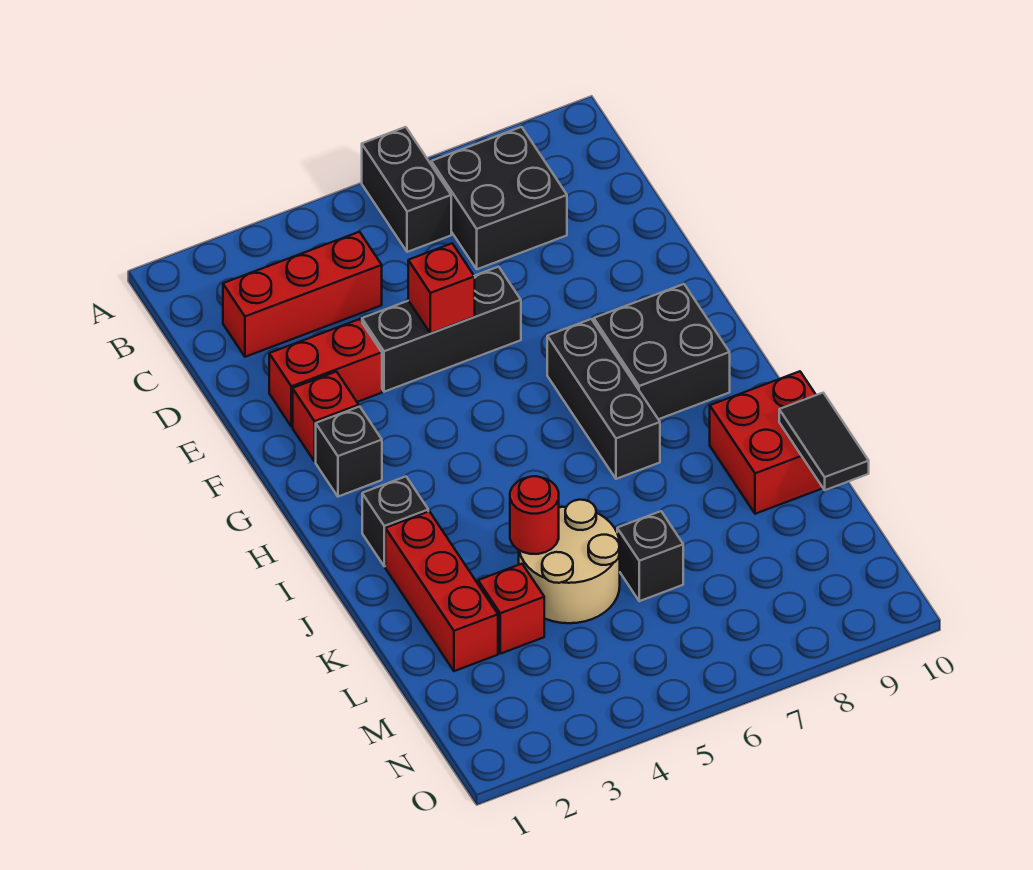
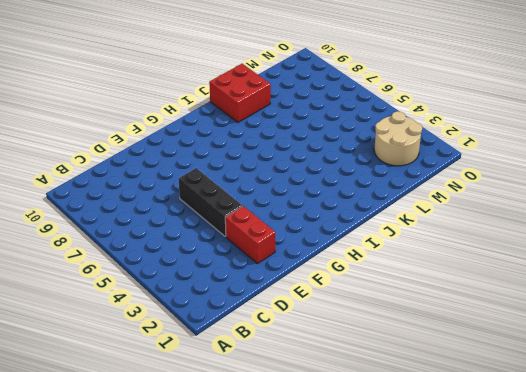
tan 2x2 round brick [374,111,422,166] -> tan 2x2 round brick moved to [519,500,620,623]
none -> black 1x2 brick [362,127,451,252]
none -> black 2x2 brick [431,127,567,269]
none -> red 1x3 brick [223,232,382,357]

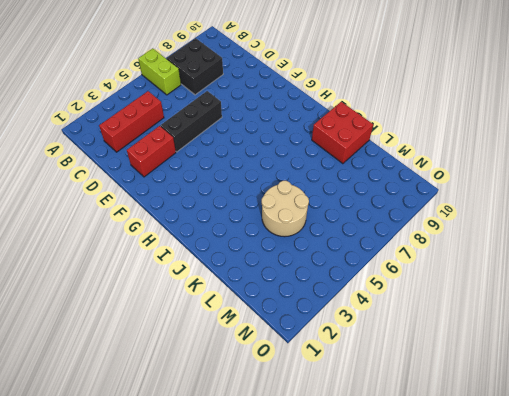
lime 1x2 brick [138,48,181,95] -> black 1x2 brick [362,127,451,252]
none -> red 1x1 brick [293,372,359,462]
none -> black 1x1 brick [316,407,382,497]
none -> black 1x3 brick [547,319,660,479]

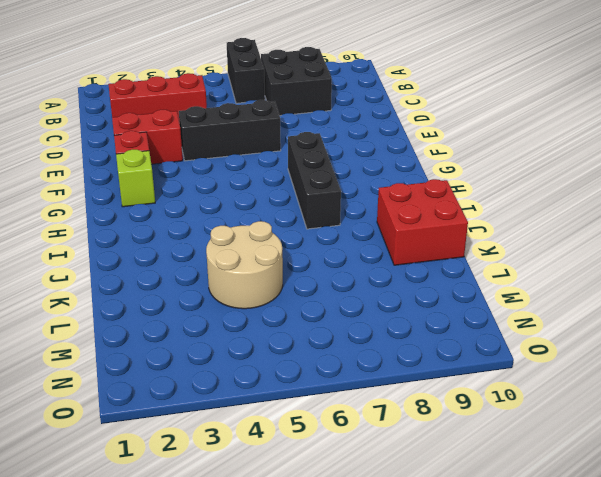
lime 1x1 brick [116,149,155,207] -> black 1x1 brick [316,407,382,497]
none -> black 2x2 brick [594,284,730,419]
none -> black 1x1 brick [362,476,428,566]
none -> red 1x3 brick [385,511,498,671]

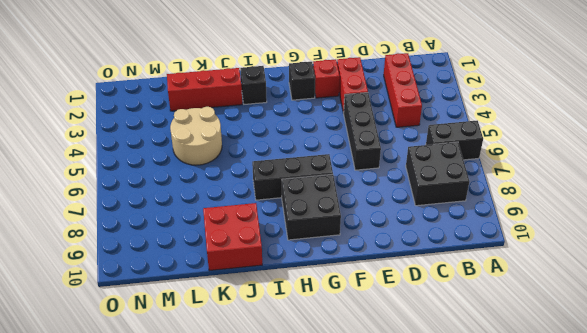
none -> red 1x1 brick [478,564,544,654]
none -> black 1x1 brick [617,511,683,601]
none -> red 1x1 brick [408,243,475,333]

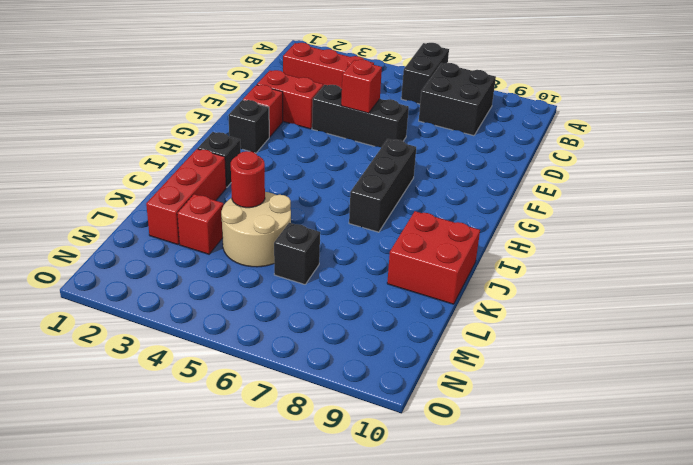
none -> black 2x2 brick [594,284,730,419]
none -> black 1x2 tile [779,393,869,490]

